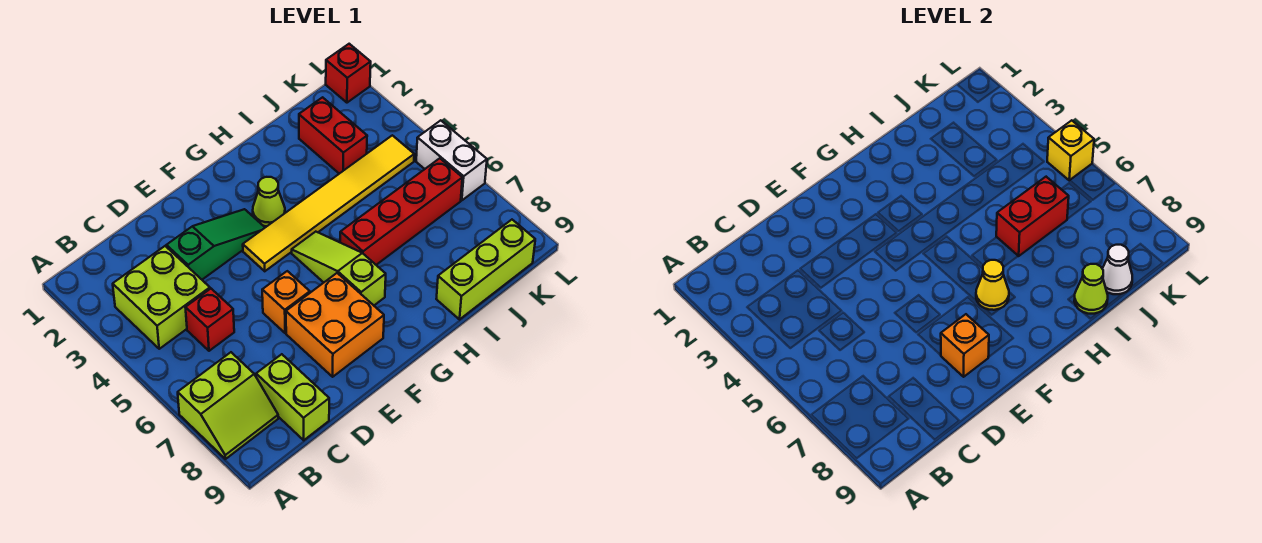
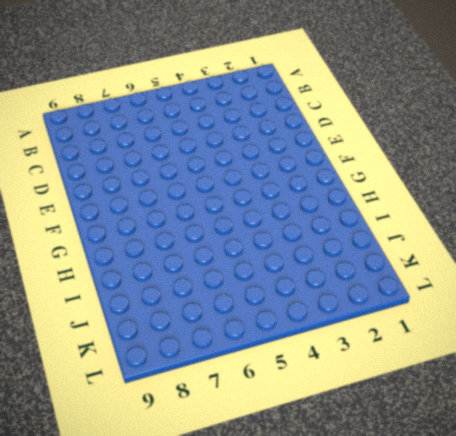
none -> lime 2x2 slope [178,352,278,459]
none -> lime 2x2 brick [113,246,210,349]
none -> red 1x1 brick [185,289,234,351]

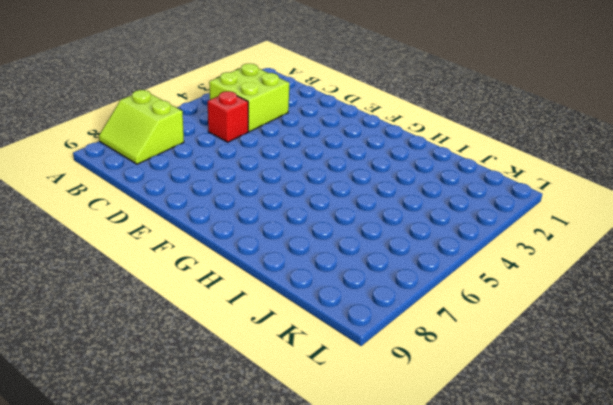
none -> lime 1x2 brick [256,354,329,440]
none -> green 1x3 slope [166,209,265,280]
none -> orange 1x1 brick [262,271,310,333]

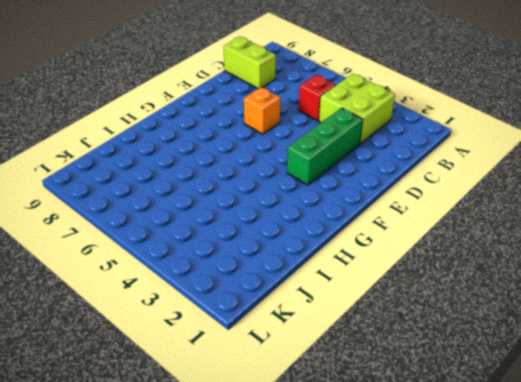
green 1x3 brick [287,108,363,185] -> green 1x3 slope [166,209,265,280]
none -> lime 2x2 slope [178,352,278,459]
none -> orange 2x2 brick [286,273,384,377]
none -> yellow 1x6 tile [243,135,414,271]

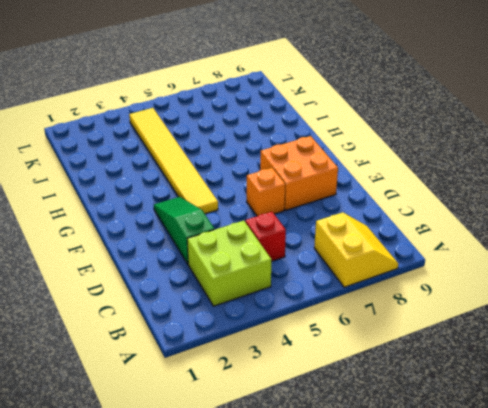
yellow 2x2 slope [314,212,398,287] -> lime 2x2 slope [178,352,278,459]
none -> lime 1x2 brick [256,354,329,440]
none -> lime 1x1 cone [253,177,285,226]
none -> lime 1x3 slope [292,232,386,305]

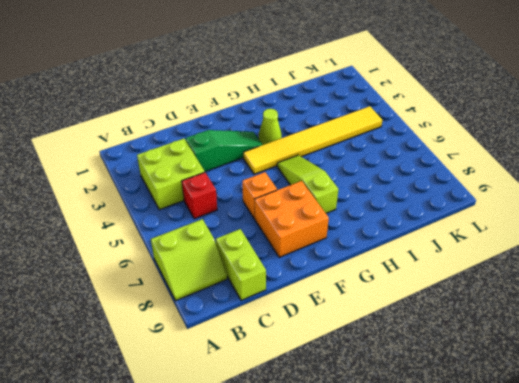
none -> red 1x4 brick [340,158,462,265]
none -> lime 1x3 brick [436,220,535,319]
none -> red 1x2 brick [299,97,367,174]

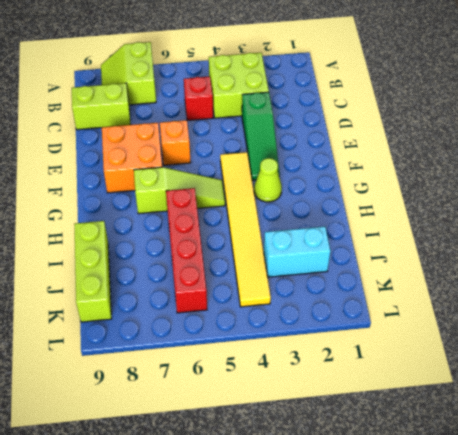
cyan 1x2 brick [264,226,331,277] -> red 1x2 brick [299,97,367,174]
none -> red 1x1 brick [326,44,371,103]
none -> white 1x2 brick [416,120,487,200]
none -> orange 1x1 brick [941,314,989,377]

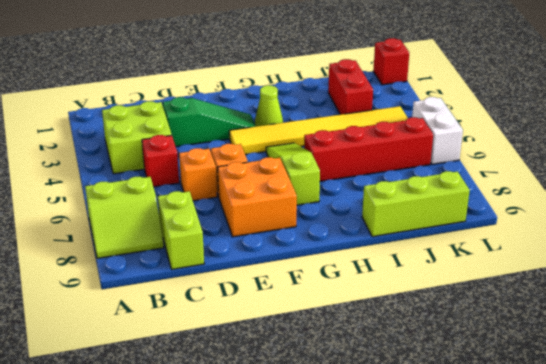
orange 1x1 brick [179,148,217,201] -> orange 1x1 brick moved to [941,314,989,377]
none -> yellow 1x1 cone [976,260,1009,310]
none -> red 1x2 brick [996,177,1069,256]
none -> lime 1x1 cone [1074,264,1108,314]

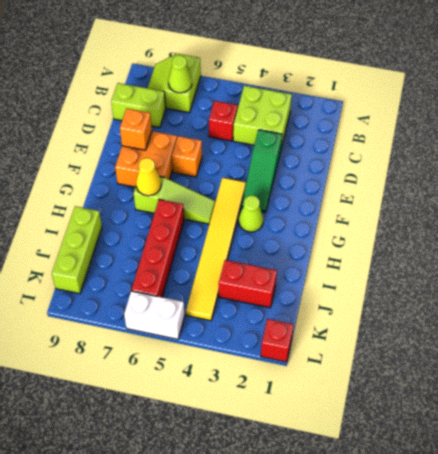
lime 1x1 cone [168,55,192,93] -> lime 1x1 cone moved to [1074,264,1108,314]
none -> red 1x2 brick [996,177,1069,256]
none -> white 1x1 cone [1102,245,1132,294]
none -> yellow 1x1 brick [1047,120,1094,180]

